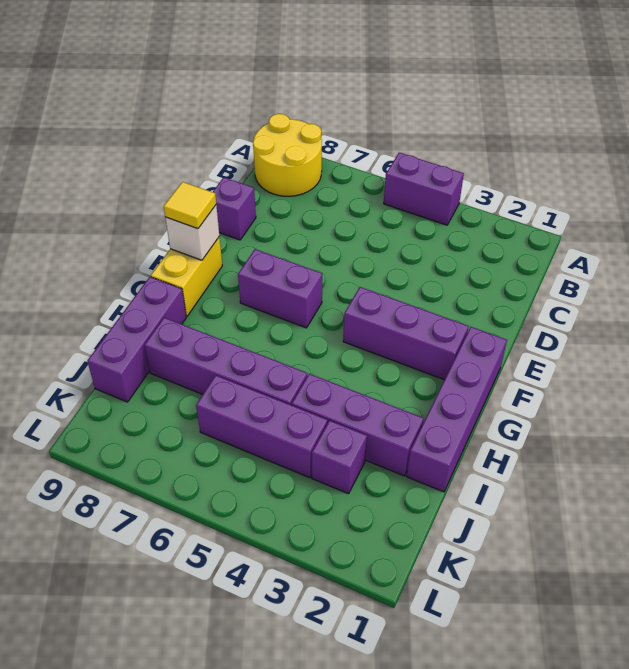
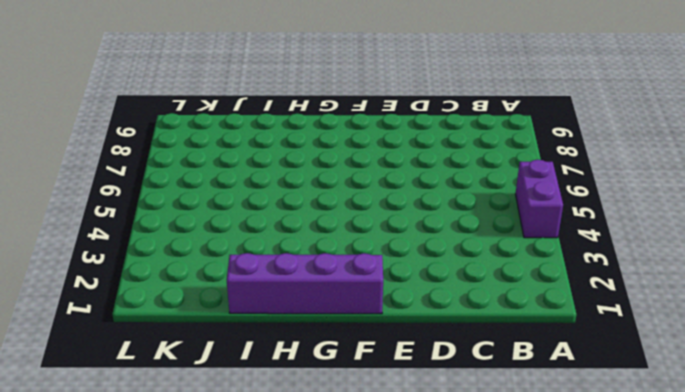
none -> yellow 2x2 round brick [253,114,322,196]
none -> purple 1x1 brick [213,177,256,240]
none -> purple 1x3 brick [343,287,469,380]

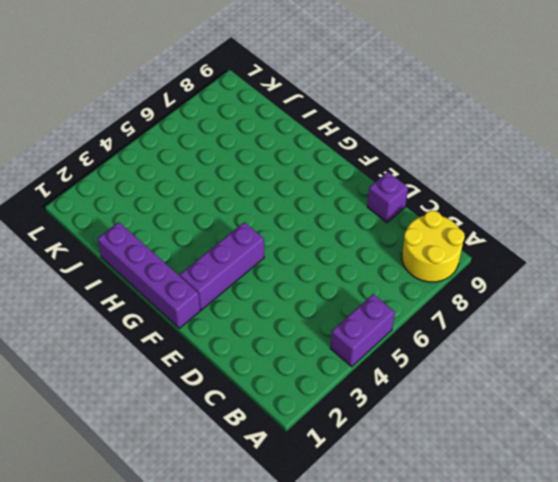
none -> purple 1x2 brick [238,249,322,328]
none -> yellow 1x2 brick [151,237,222,316]
none -> purple 1x3 brick [87,277,186,402]

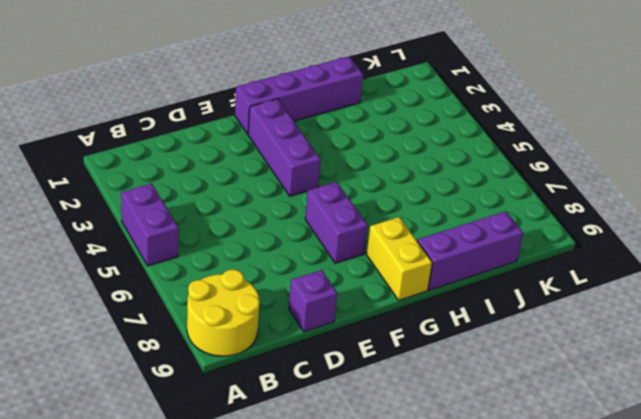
yellow 1x2 brick [367,217,432,300] -> yellow 1x2 brick turned to [151,237,222,316]
none -> purple 1x3 brick [292,374,424,476]
none -> purple 1x4 brick [144,318,307,405]
none -> purple 1x1 brick [312,421,367,494]

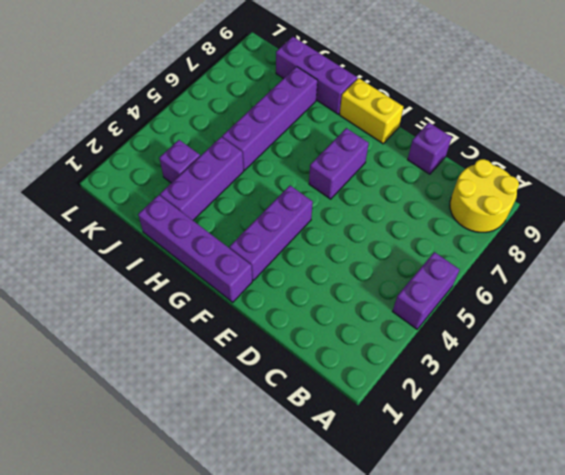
none -> purple 1x3 brick [196,375,328,478]
none -> white 1x1 brick [165,205,219,260]
none -> yellow 1x1 tile [164,182,216,229]

